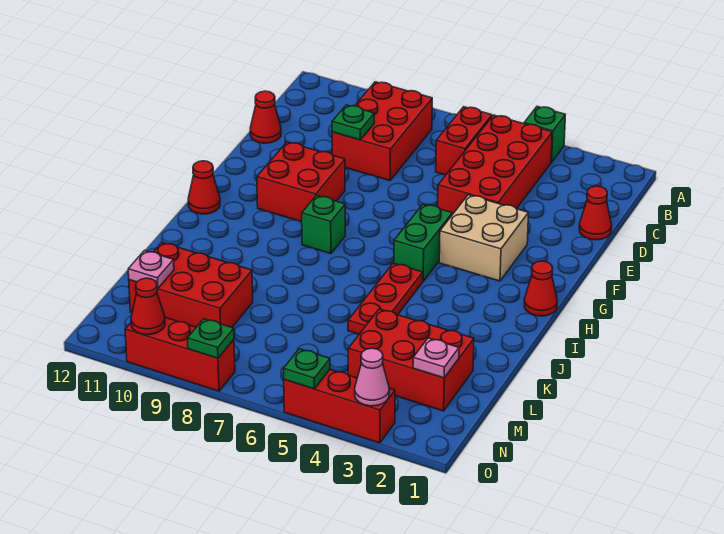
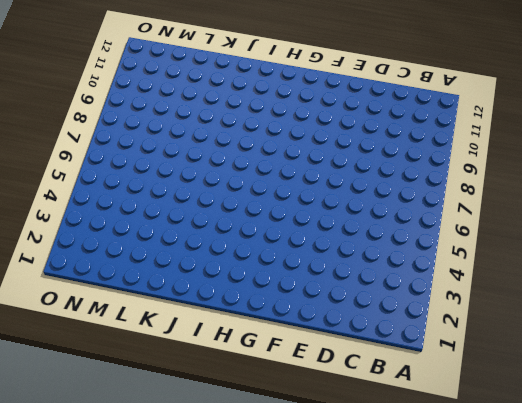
none -> green 1x1 brick [524,107,565,162]
none -> red 2x4 brick [438,115,552,215]
none -> red 1x2 brick [436,107,492,175]

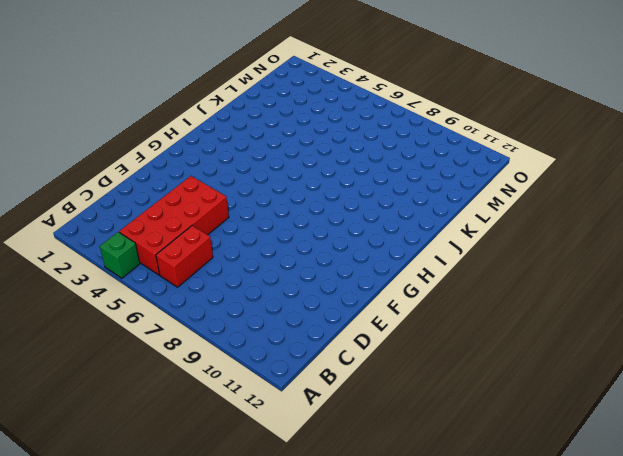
none -> red 2x3 brick [332,82,432,181]
none -> red 1x1 cone [579,186,612,240]
none -> red 1x1 cone [250,91,281,143]

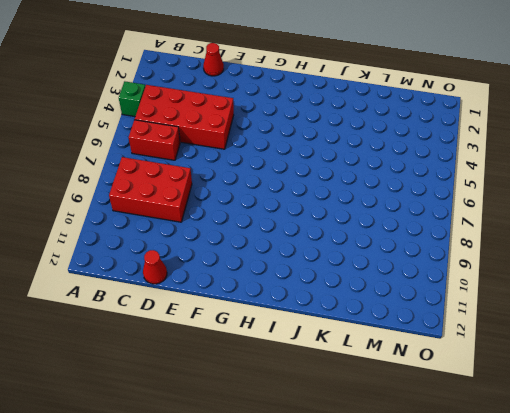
none -> tan 2x2 brick [439,195,529,281]
none -> red 2x2 brick [257,142,345,222]
none -> green 1x2 brick [394,204,452,281]

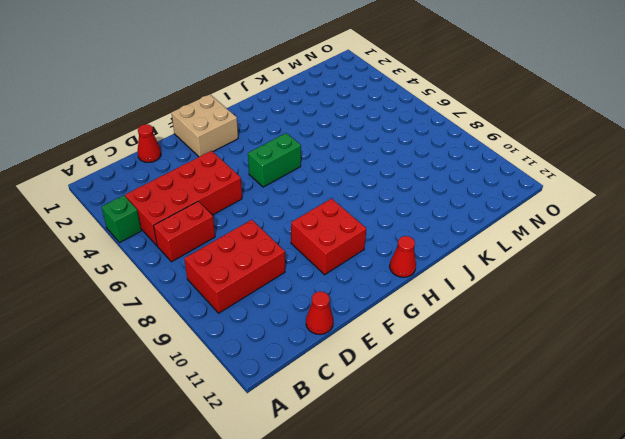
tan 2x2 brick [172,94,238,157] -> tan 2x2 brick moved to [439,195,529,281]
none -> red 1x1 cone [524,261,557,316]
none -> green 1x1 brick [302,196,345,254]
none -> red 1x3 plate [348,263,423,334]

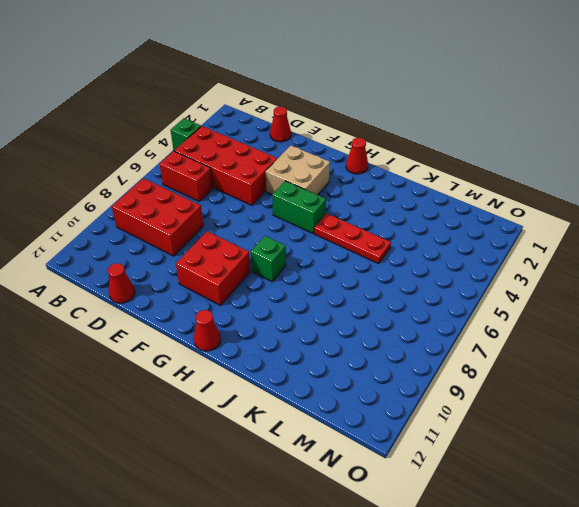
none -> red 2x3 brick [348,309,474,411]
none -> red 2x3 brick [129,243,253,327]
none -> red 1x3 brick [284,370,395,443]

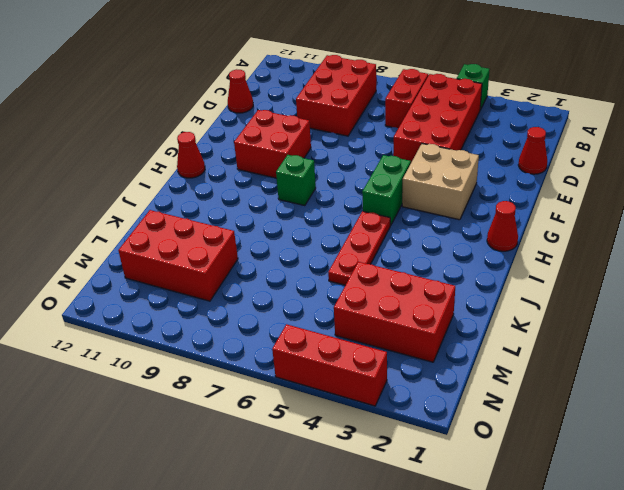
none -> red 1x3 brick [125,318,235,391]
none -> green 1x1 plate [332,105,374,140]
none -> pink 1x1 plate [413,338,459,378]

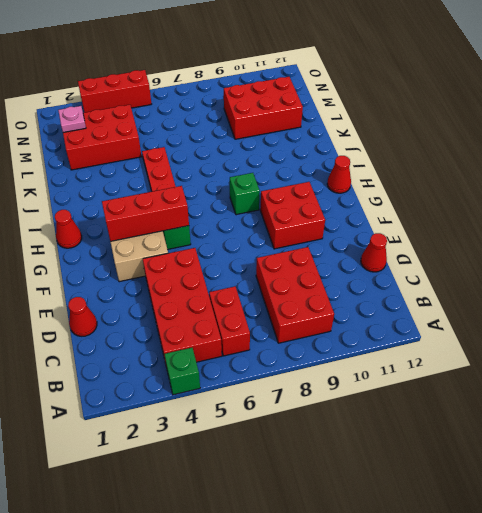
red 1x3 brick [102,186,189,241] -> red 1x3 brick moved to [125,318,235,391]
none -> green 1x1 plate [332,105,374,140]
none -> pink 1x1 plate [128,251,174,289]
none -> pink 1x1 cone [355,348,389,406]

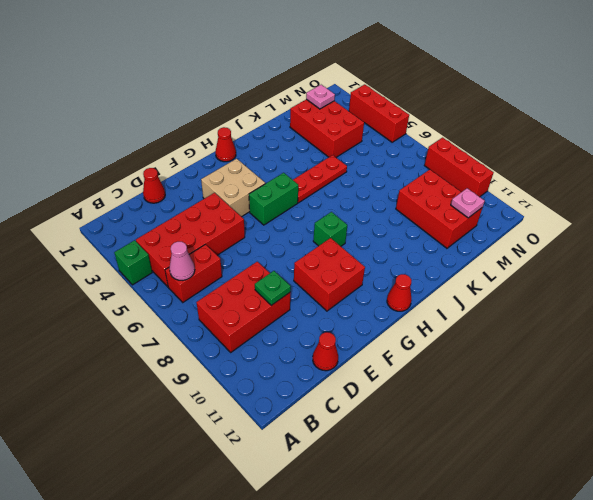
pink 1x1 cone [169,242,195,280] -> pink 1x1 cone moved to [355,348,389,406]
none -> green 1x1 plate [283,349,330,389]
none -> green 1x1 plate [187,319,234,358]
none -> red 1x1 cone [131,278,165,335]

